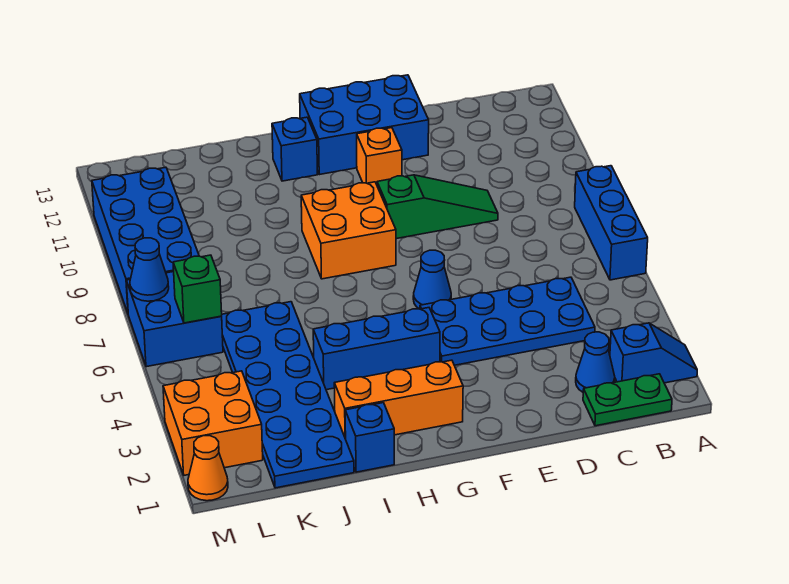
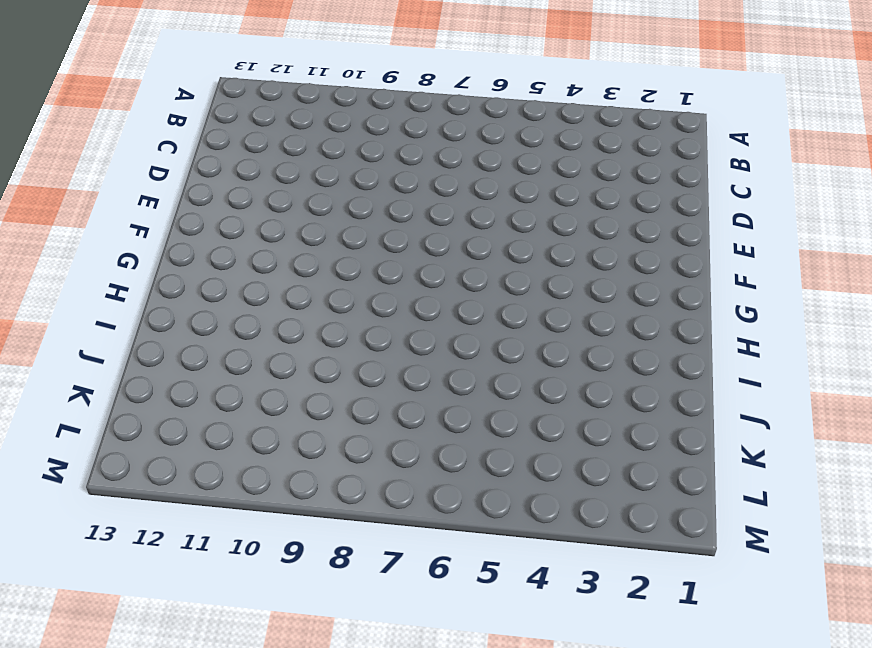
none -> blue 1x2 slope [610,323,697,383]
none -> blue 1x3 brick [575,166,648,280]
none -> green 1x2 plate [583,374,672,426]

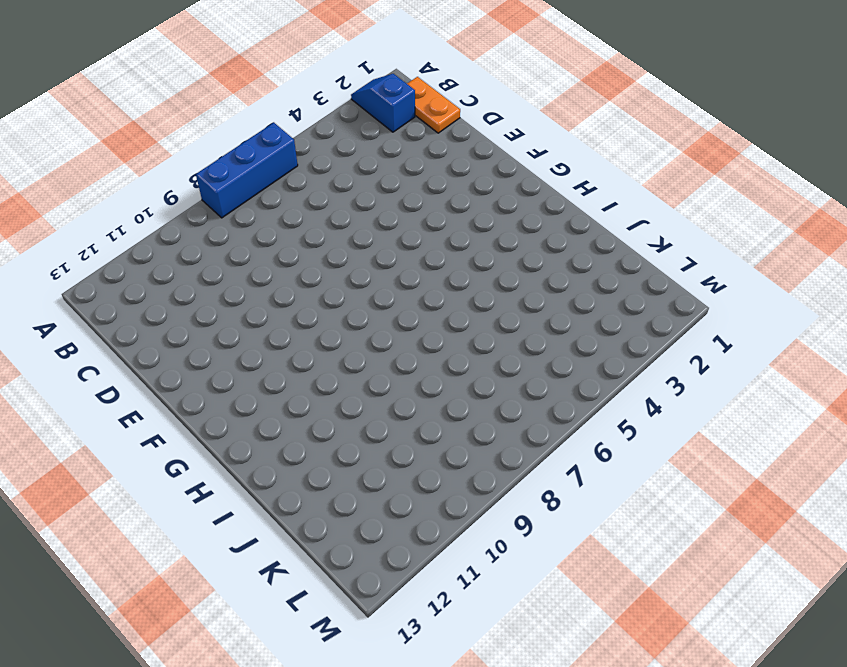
orange 1x2 plate [407,77,460,133] -> green 1x2 plate [583,374,672,426]
none -> blue 1x1 cone [576,332,615,392]
none -> blue 2x4 plate [420,277,595,365]
none -> green 1x3 slope [377,175,498,239]

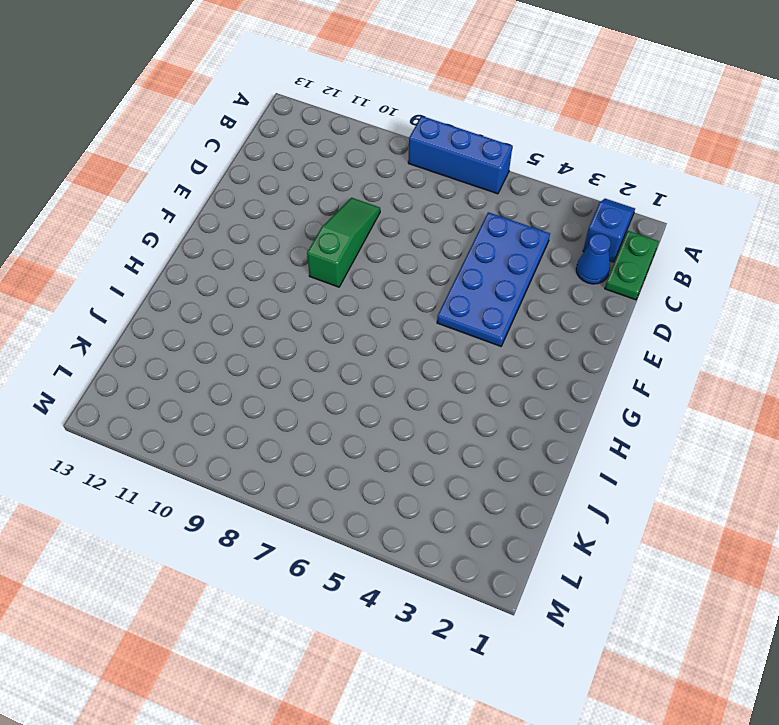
none -> blue 2x3 brick [300,75,429,175]
none -> blue 1x1 cone [413,250,451,309]
none -> orange 1x1 brick [357,128,402,185]

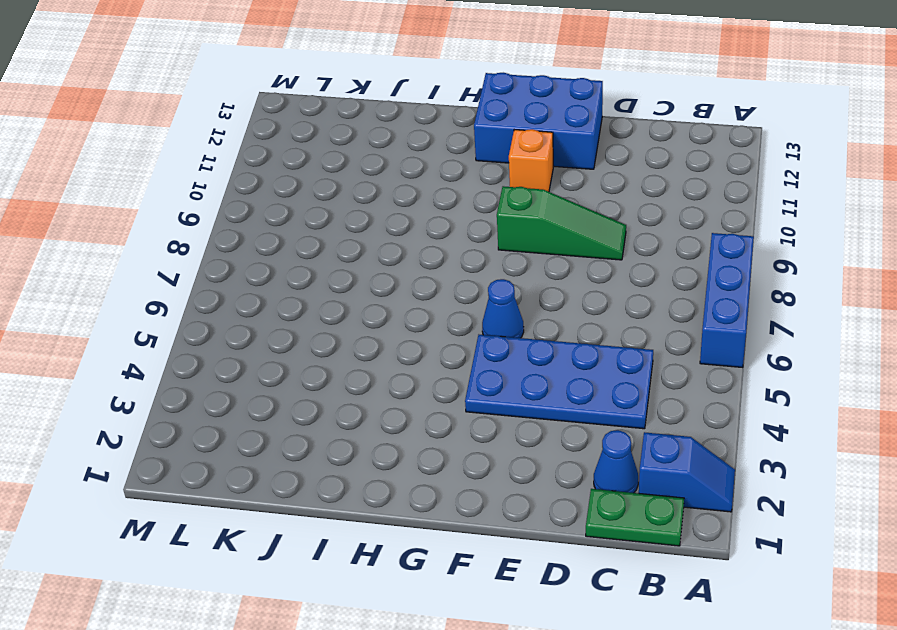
none -> orange 1x3 brick [334,360,463,439]
none -> blue 1x3 brick [313,308,440,390]
none -> orange 2x2 brick [301,182,396,279]

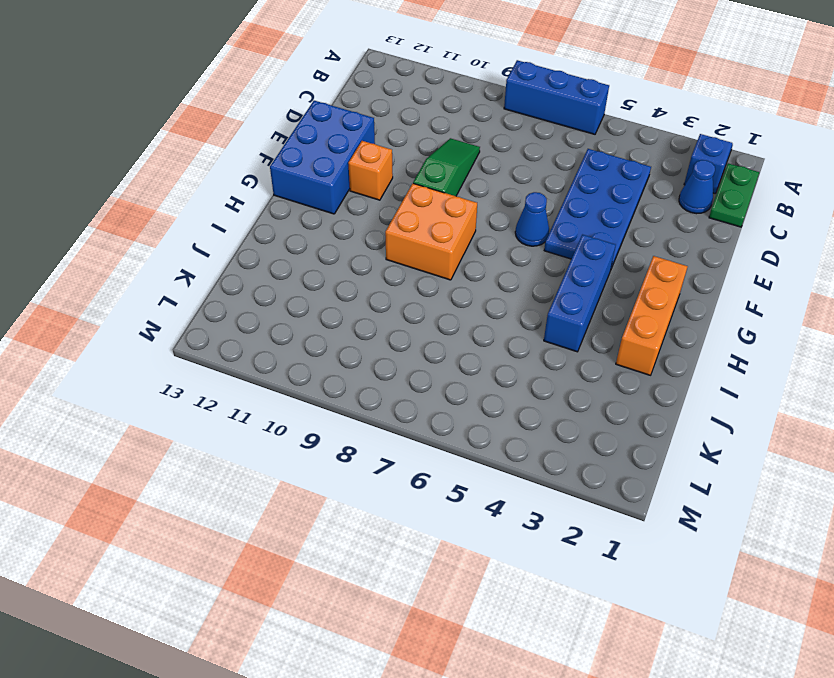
none -> blue 1x1 brick [272,117,317,181]
none -> blue 1x1 brick [345,403,394,472]
none -> blue 2x6 plate [221,302,354,488]

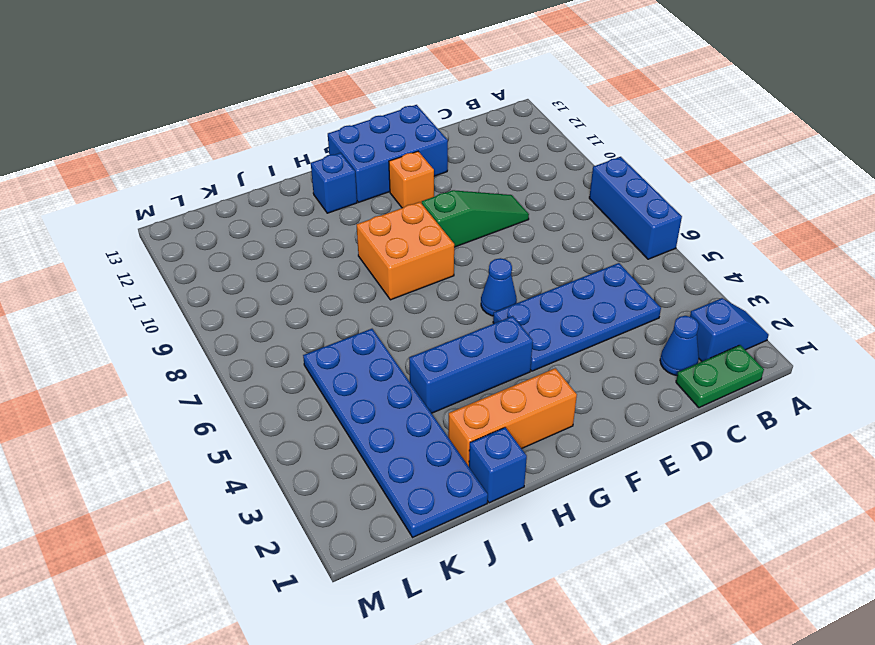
none -> orange 2x2 brick [163,371,263,475]
none -> blue 2x2 brick [126,272,223,367]
none -> blue 2x4 brick [92,167,199,313]

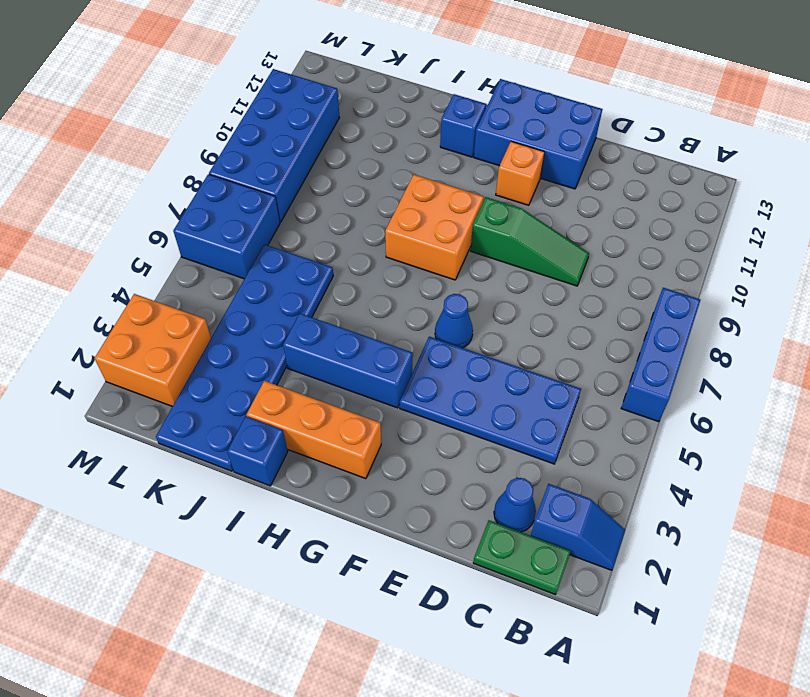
none -> orange 1x1 cone [188,436,228,501]
none -> green 1x1 brick [173,255,222,323]
none -> blue 1x1 cone [130,238,169,301]

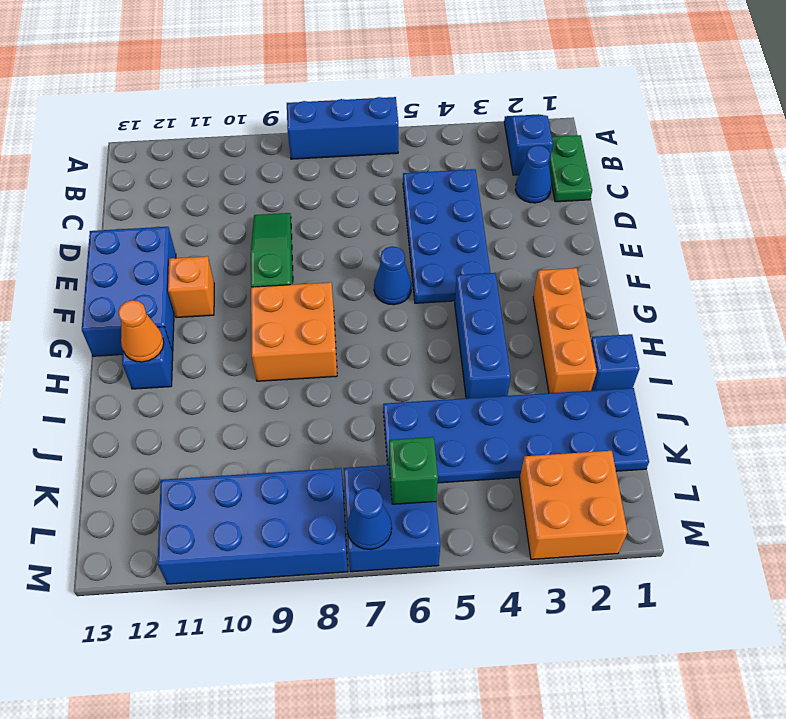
orange 1x1 cone [118,300,164,362] -> orange 1x1 cone moved to [188,436,228,501]

